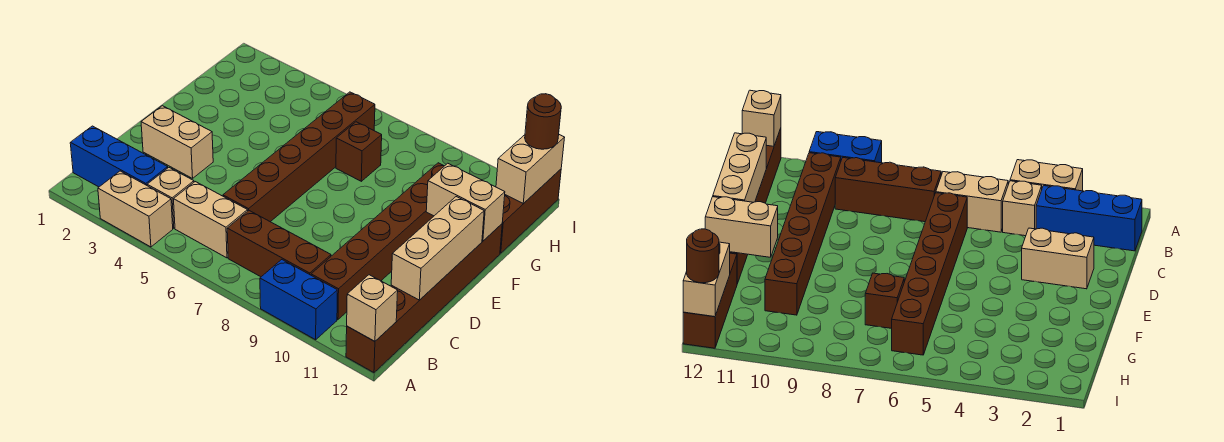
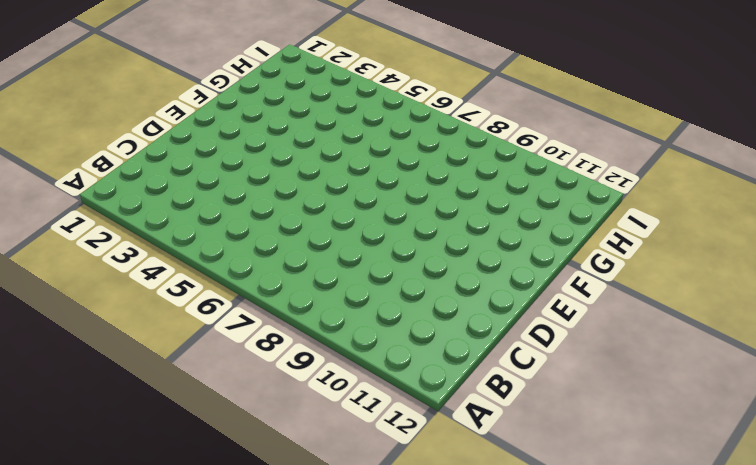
none -> tan 1x2 brick [98,171,173,247]
none -> blue 1x2 brick [260,260,337,340]
none -> brown 1x6 brick [346,224,502,372]

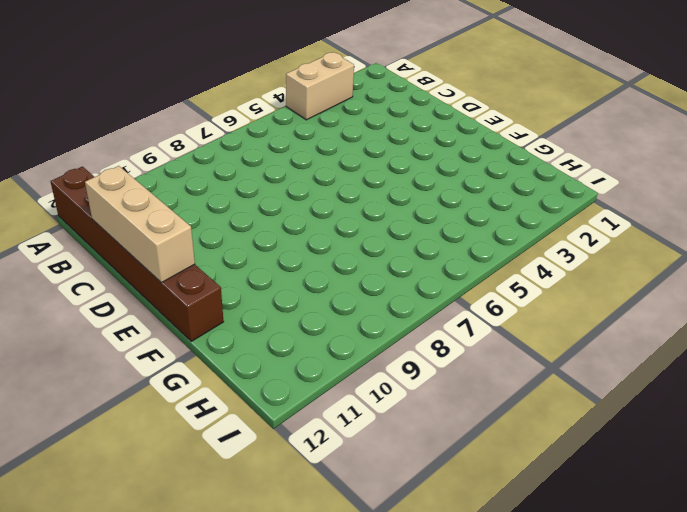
none -> blue 1x2 brick [260,260,337,340]
none -> blue 1x3 brick [70,126,168,187]
none -> tan 1x1 brick [147,168,194,228]

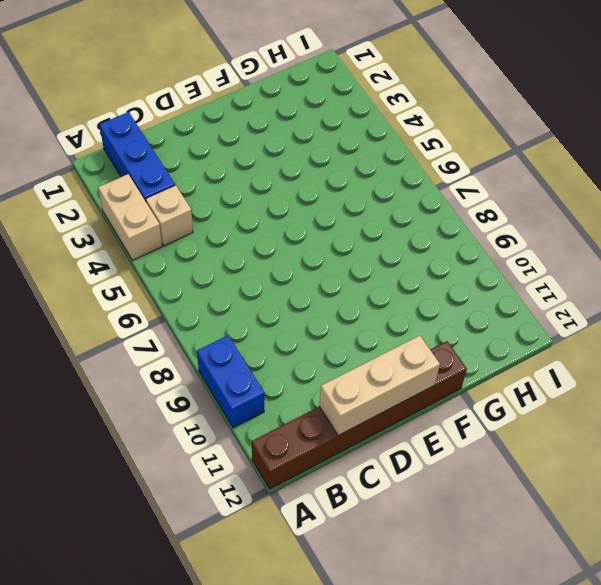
none -> tan 1x2 brick [174,182,248,258]
none -> brown 1x3 brick [227,211,331,277]
none -> brown 1x6 brick [311,163,444,319]

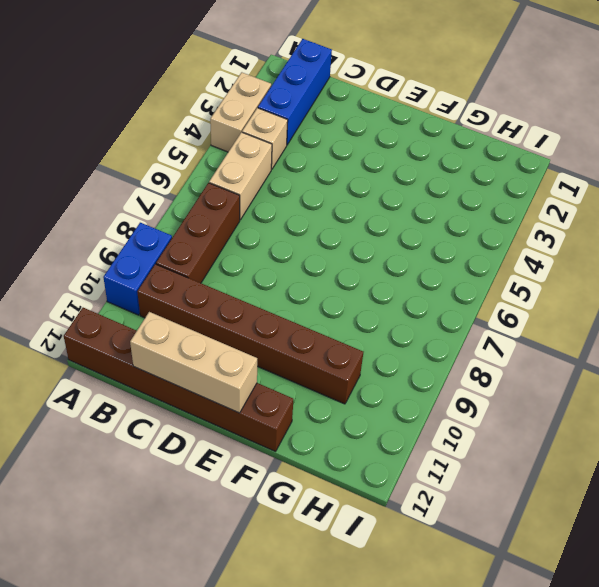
none -> brown 1x6 brick [223,92,375,222]
none -> tan 1x2 brick [141,106,213,178]
none -> brown 1x1 brick [336,122,382,181]

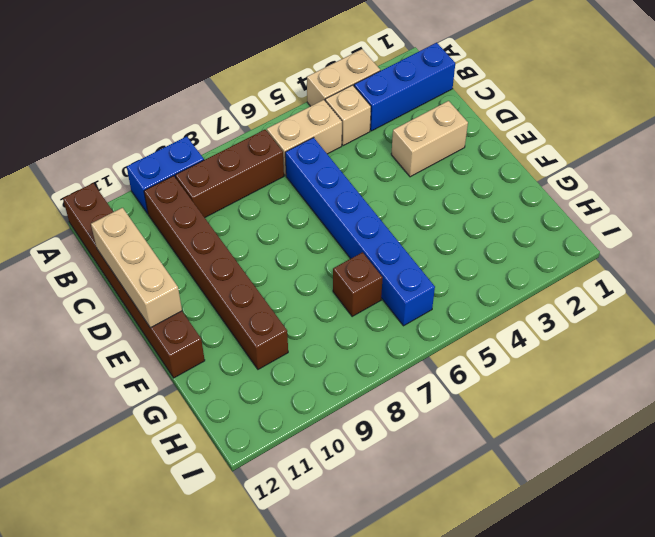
blue 1x6 brick [285,138,435,326] -> brown 1x6 brick [223,92,375,222]
none -> brown 1x3 brick [500,169,561,253]
none -> tan 1x1 brick [347,275,398,341]
none -> tan 1x2 brick [426,163,505,241]

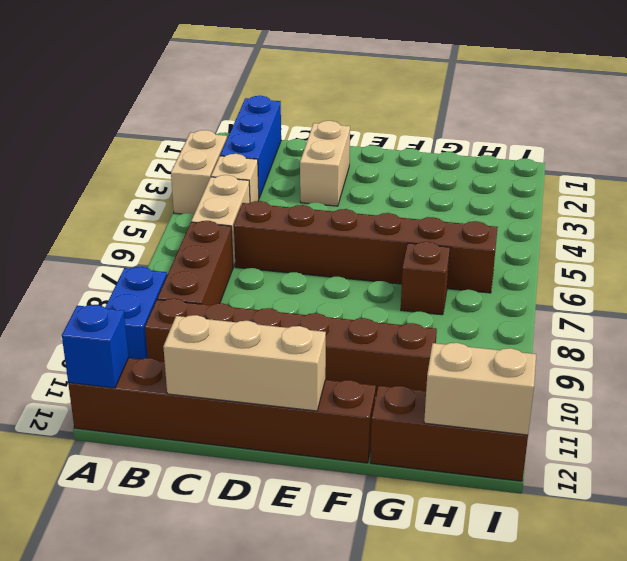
blue 1x1 brick [62,305,129,388] -> tan 1x1 brick [347,275,398,341]
none -> tan 1x2 brick [426,163,505,241]
none -> brown 1x1 round brick [525,94,561,149]

